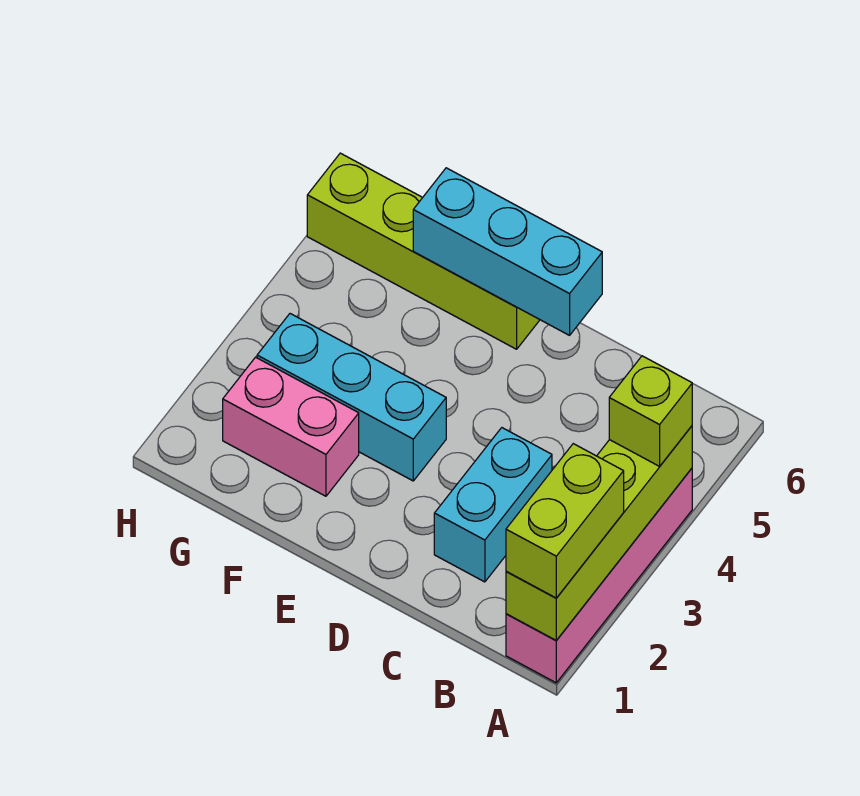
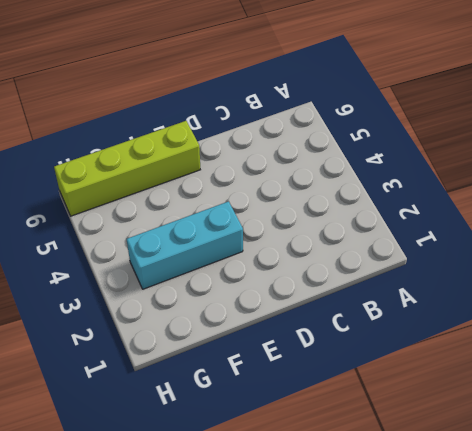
none -> pink 1x4 brick [506,468,692,683]
none -> cyan 1x2 brick [434,428,552,582]

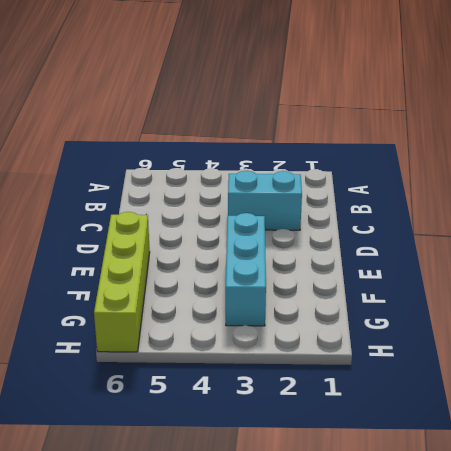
none -> pink 1x4 brick [506,468,692,683]
none -> pink 1x2 brick [223,357,359,496]

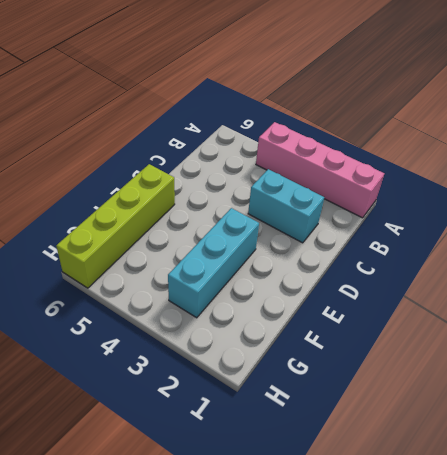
none -> pink 1x2 brick [223,357,359,496]
none -> lime 1x4 brick [506,426,692,640]

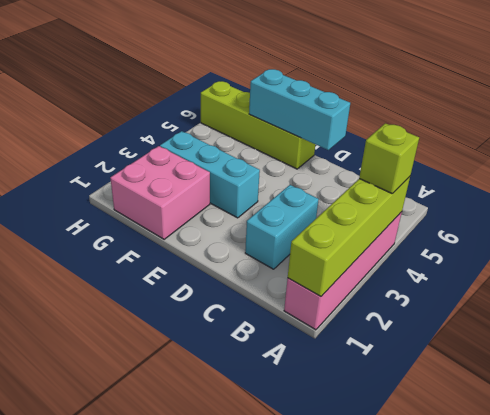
pink 2x2 brick [110,146,210,239] -> pink 1x2 brick [223,357,359,496]
none -> lime 1x2 brick [506,444,624,598]

